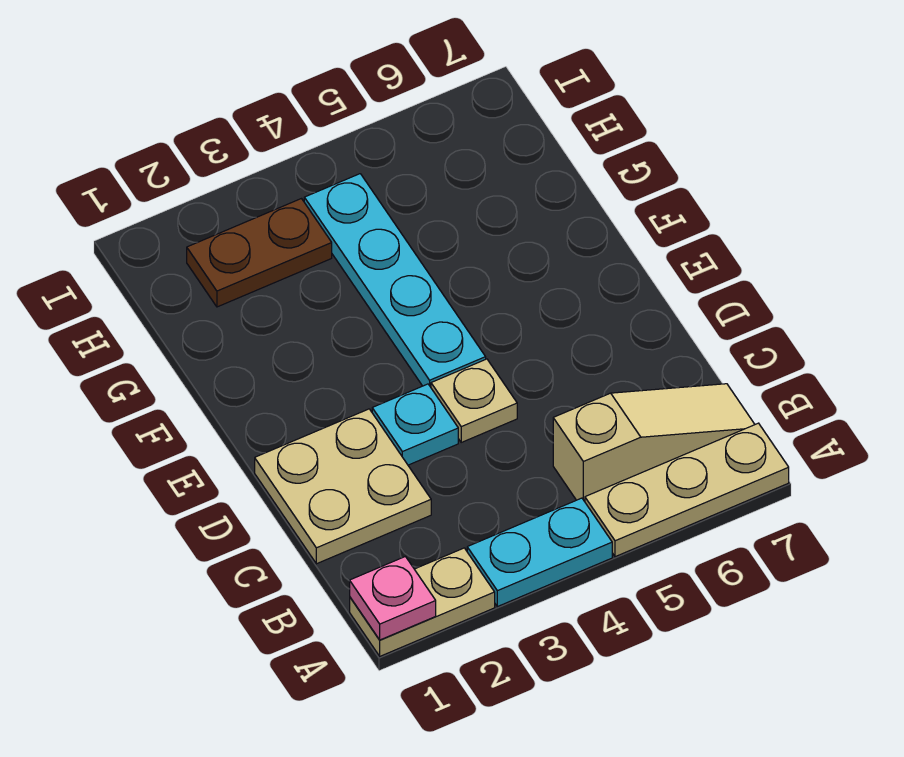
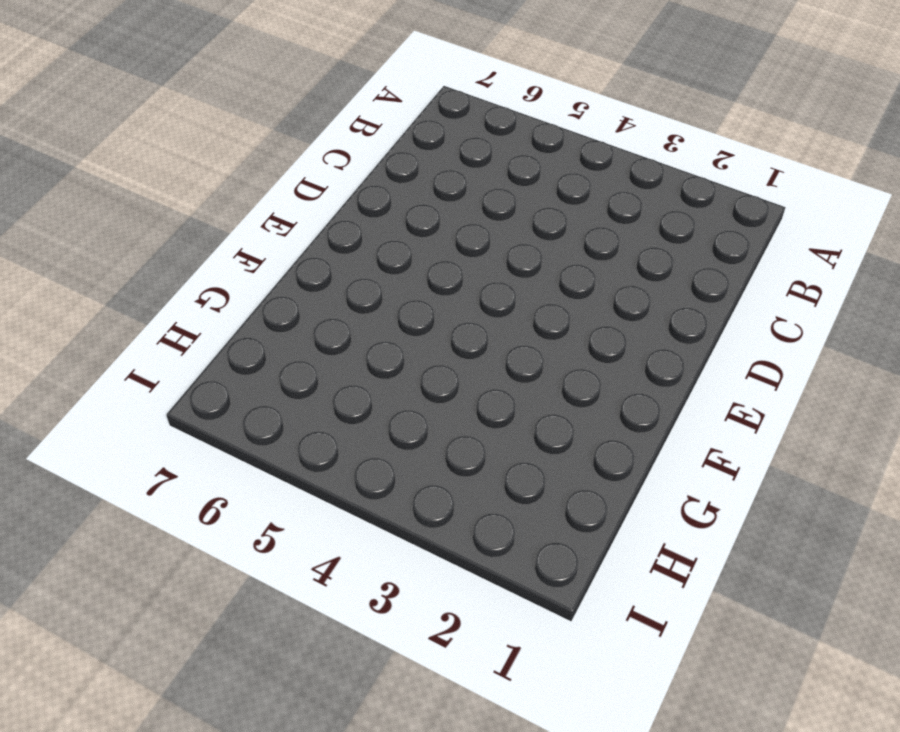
none -> tan 1x2 plate [350,548,495,656]
none -> cyan 1x2 plate [467,498,612,607]

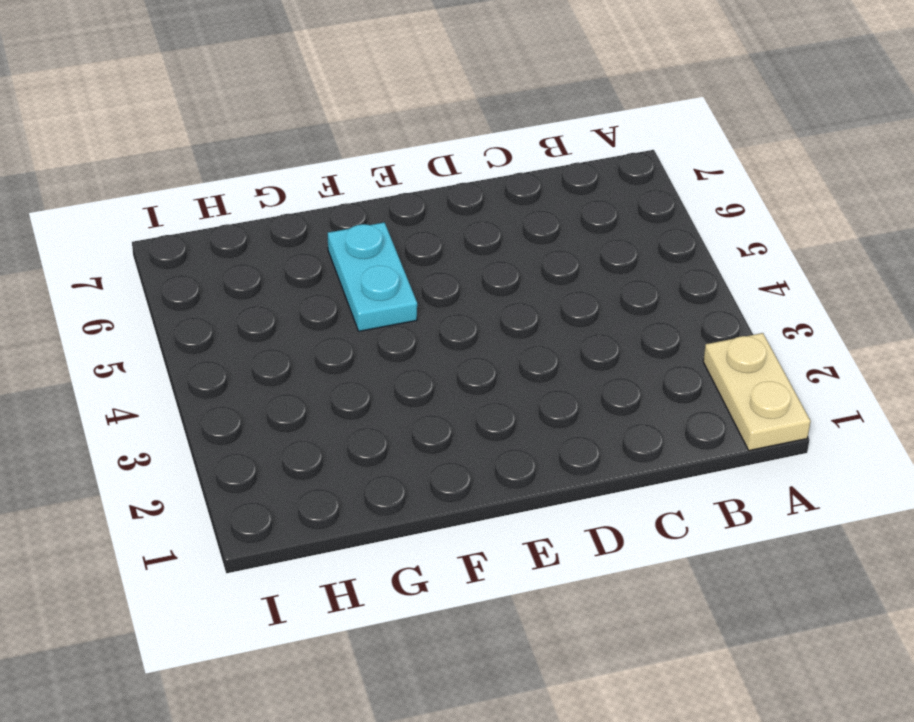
cyan 1x2 plate [328,222,417,331] -> cyan 1x2 plate moved to [467,498,612,607]
none -> tan 1x3 plate [585,423,789,557]
none -> tan 1x3 slope [553,384,755,502]

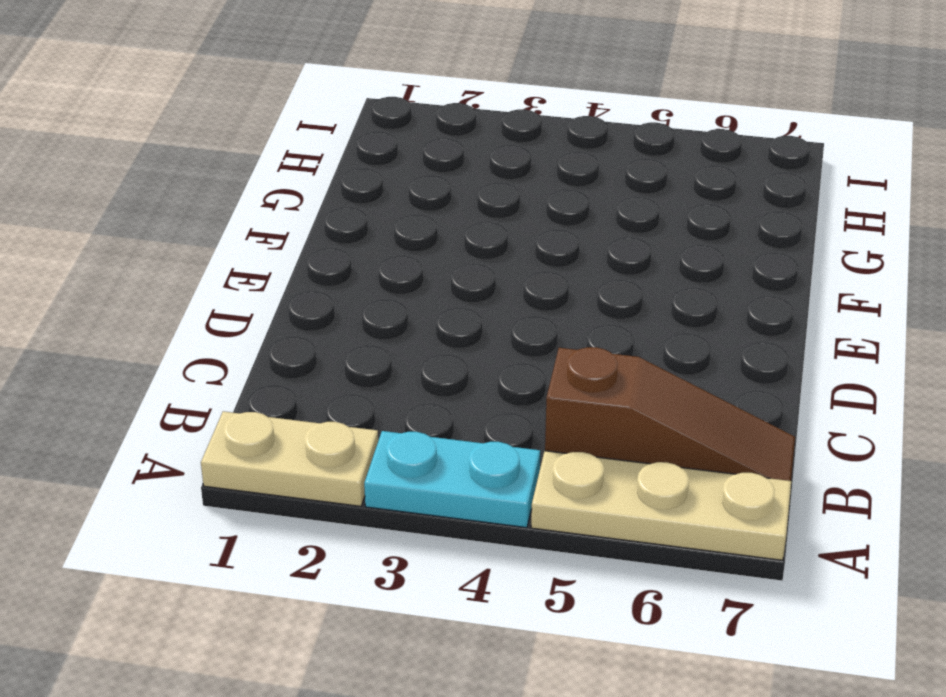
brown 1x3 slope [545,347,795,481] -> tan 1x3 slope [553,384,755,502]
none -> tan 2x2 plate [255,409,431,564]
none -> cyan 1x1 plate [372,384,458,465]

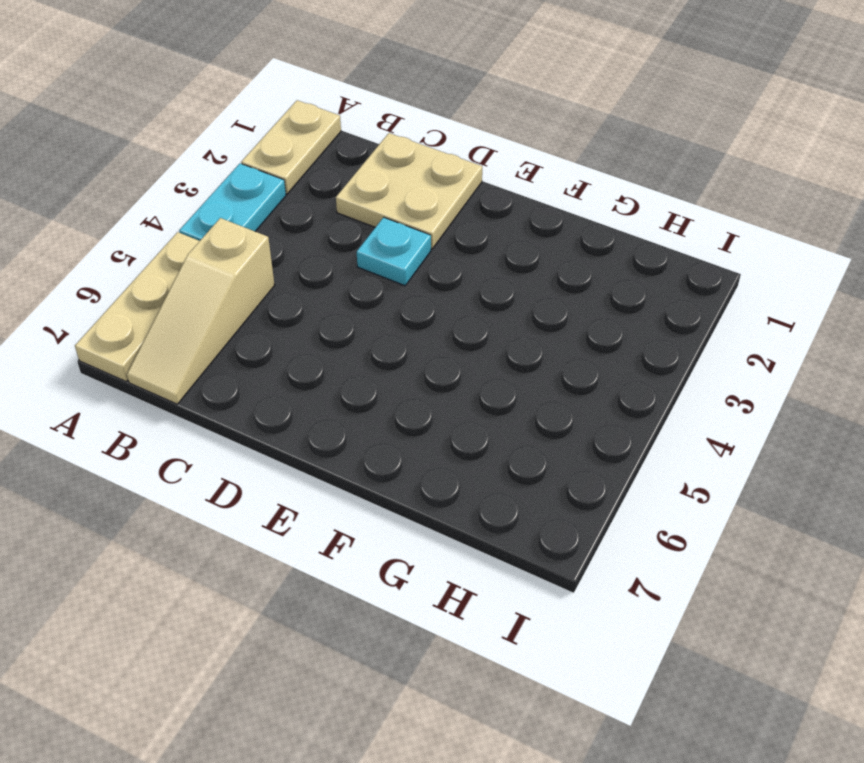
none -> tan 1x1 plate [431,359,517,442]
none -> cyan 1x4 plate [304,174,486,387]

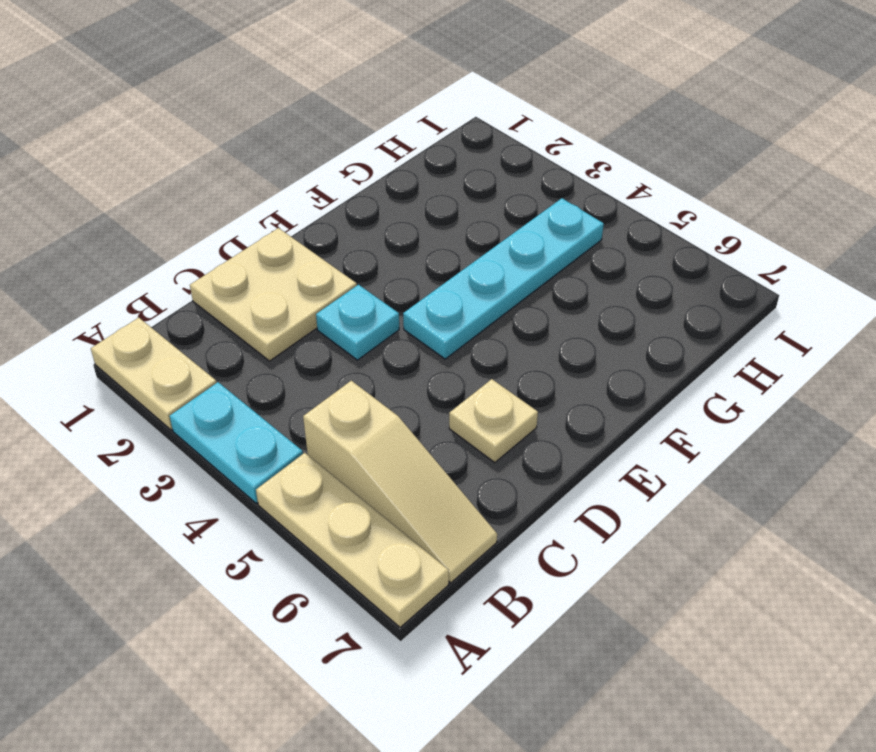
tan 1x1 plate [449,379,538,462] -> tan 1x1 plate moved to [431,359,517,442]
none -> brown 1x2 plate [187,199,332,307]
none -> pink 1x1 plate [350,557,436,640]

